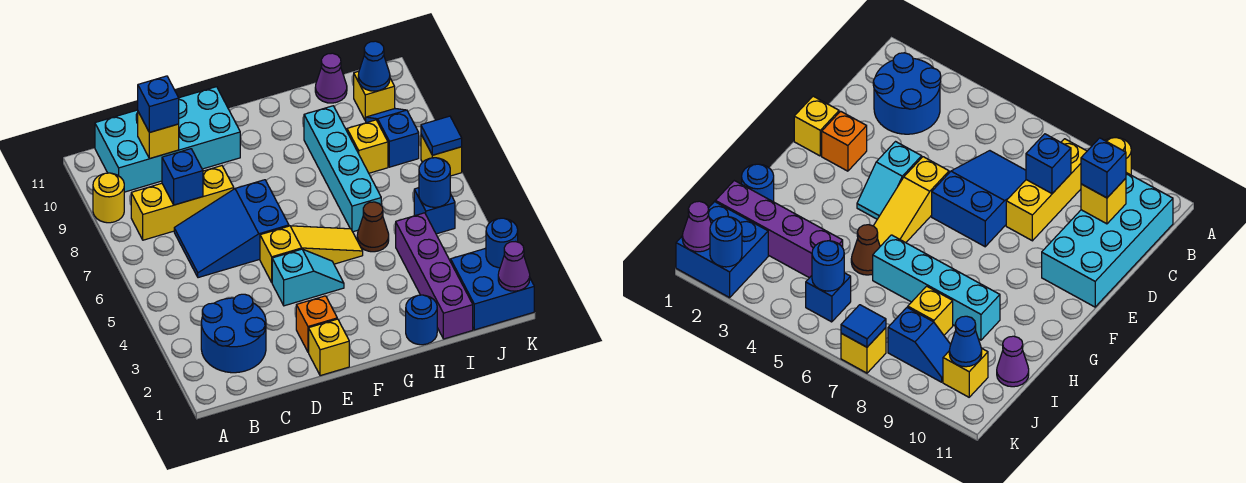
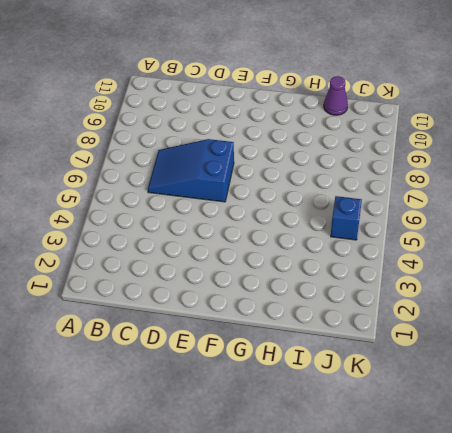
none -> yellow 1x1 round brick [93,173,124,223]
none -> blue 2x2 round brick [201,294,266,373]
none -> yellow 1x3 brick [131,166,234,240]

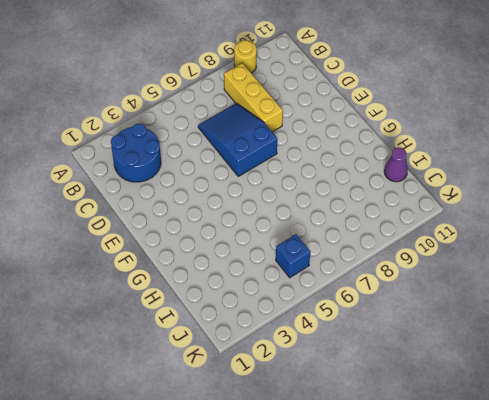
none -> cyan 2x4 brick [95,87,240,192]
none -> yellow 1x1 brick [309,319,349,376]
none -> orange 1x1 brick [296,296,337,352]

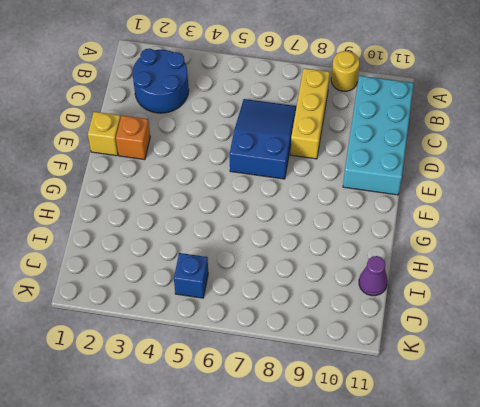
none -> cyan 1x2 slope [272,249,344,306]
none -> yellow 1x3 slope [260,226,363,282]
none -> blue 1x1 round brick [406,295,437,345]

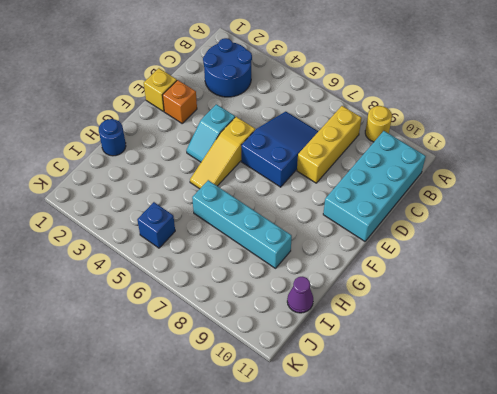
none -> brown 1x1 cone [357,202,389,252]
none -> purple 1x4 brick [396,213,473,339]
none -> yellow 1x1 brick [347,120,388,173]

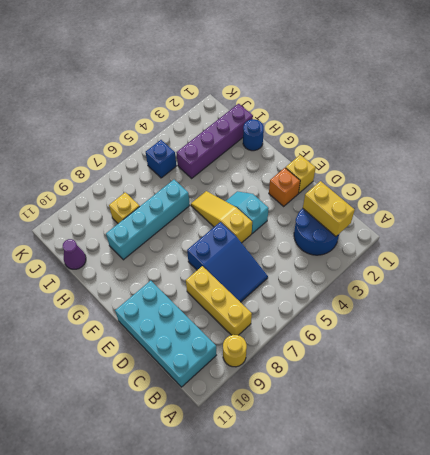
yellow 1x2 brick [303,181,355,236] -> none
none -> brown 1x1 cone [357,202,389,252]
none -> blue 2x2 brick [451,248,534,330]
none -> blue 1x2 slope [365,109,419,167]

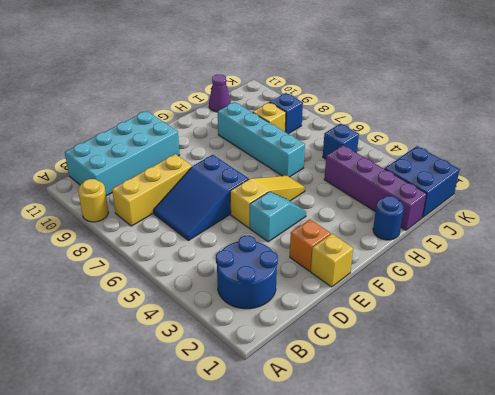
none -> brown 1x1 cone [357,202,389,252]
none -> yellow 1x1 brick [354,71,395,120]
none -> yellow 1x1 brick [421,135,462,176]

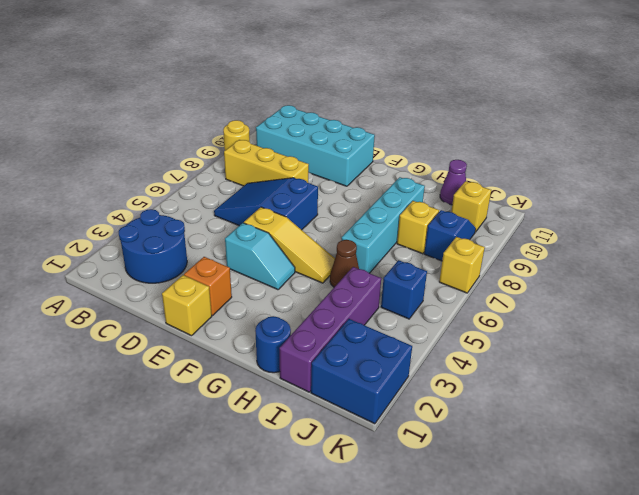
none -> blue 1x1 brick [162,149,203,205]
none -> yellow 1x1 brick [138,112,179,159]
none -> blue 1x1 round brick [419,158,450,207]

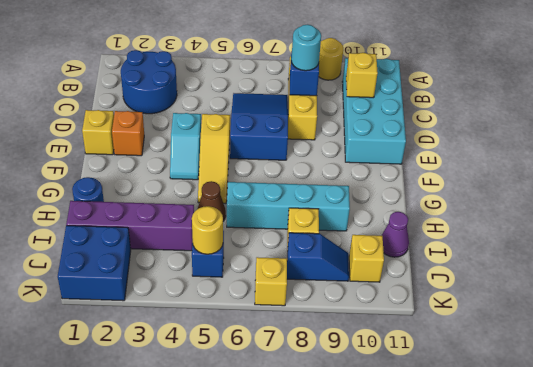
cyan 1x1 round brick [291,25,321,71] -> none
yellow 1x1 round brick [192,206,223,254] -> blue 1x1 round brick [419,158,450,207]
none -> blue 1x1 cone [358,41,390,91]
none -> purple 1x1 cone [498,242,530,291]
none -> blue 1x1 round brick [486,218,518,268]

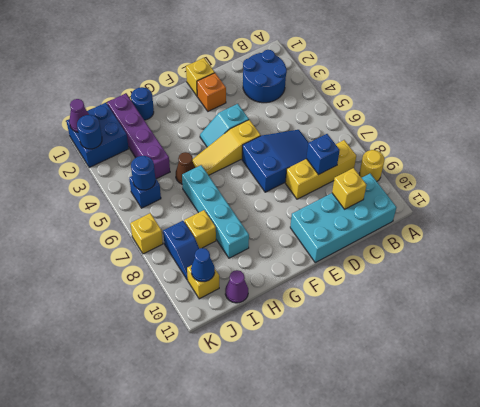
none -> blue 1x1 tile [421,116,462,155]
none -> blue 1x1 brick [138,76,179,132]

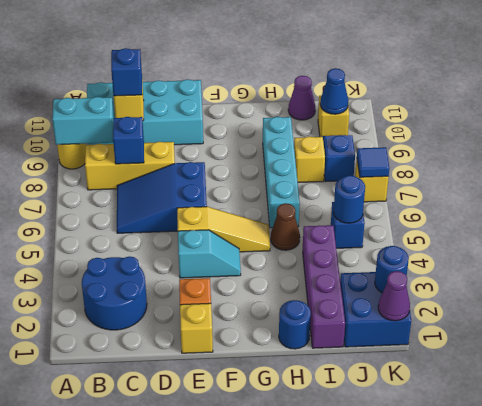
cyan 1x2 brick [52,97,114,145] -> none

